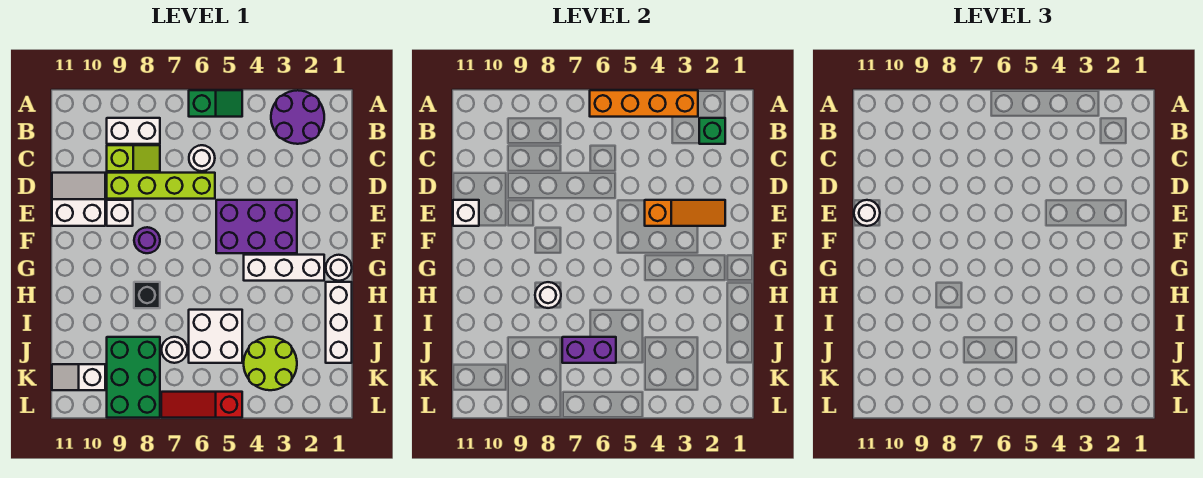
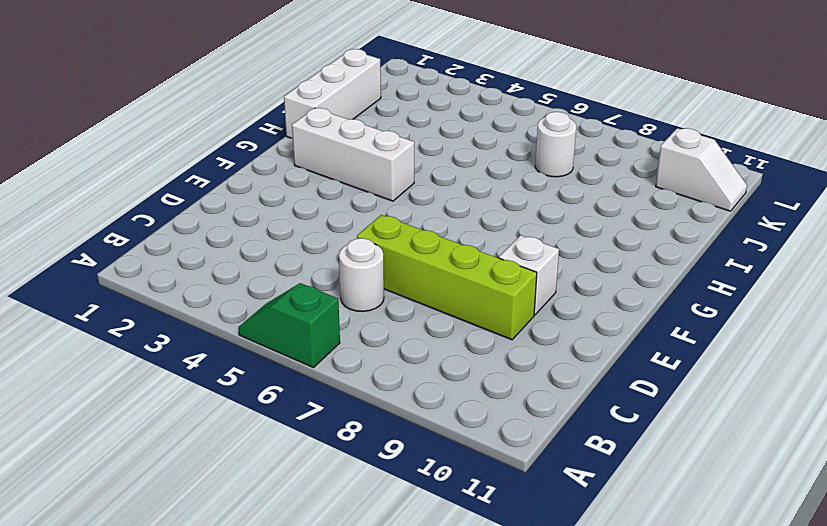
none -> purple 2x2 round brick [271,90,324,144]
none -> white 1x2 brick [107,118,160,144]
none -> lime 1x2 slope [107,145,160,171]

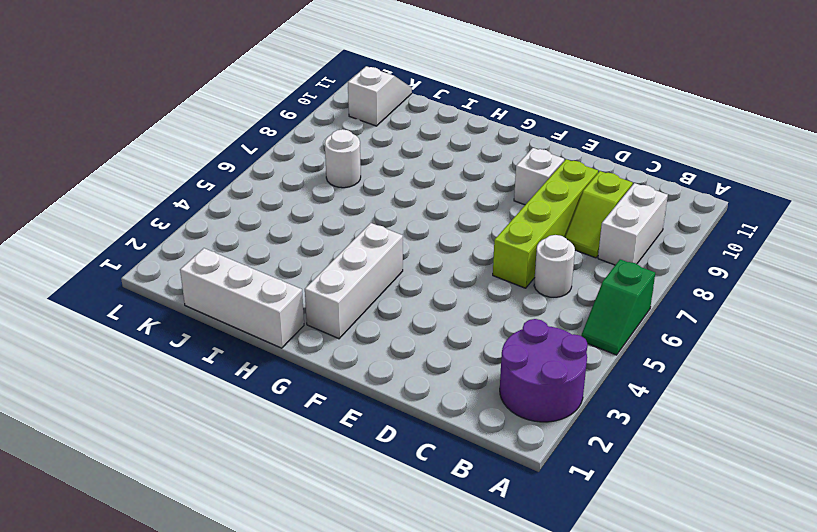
none -> white 2x2 slope [52,173,105,226]
none -> purple 2x3 brick [216,200,297,253]
none -> purple 1x1 round brick [134,227,160,253]

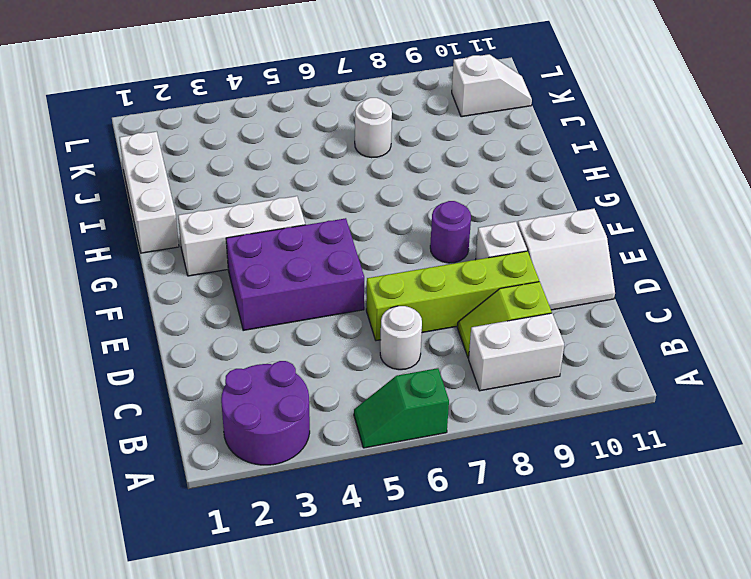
none -> white 1x1 round brick [326,255,352,281]
none -> black 1x1 brick [134,282,160,308]
none -> white 2x2 brick [189,310,242,363]

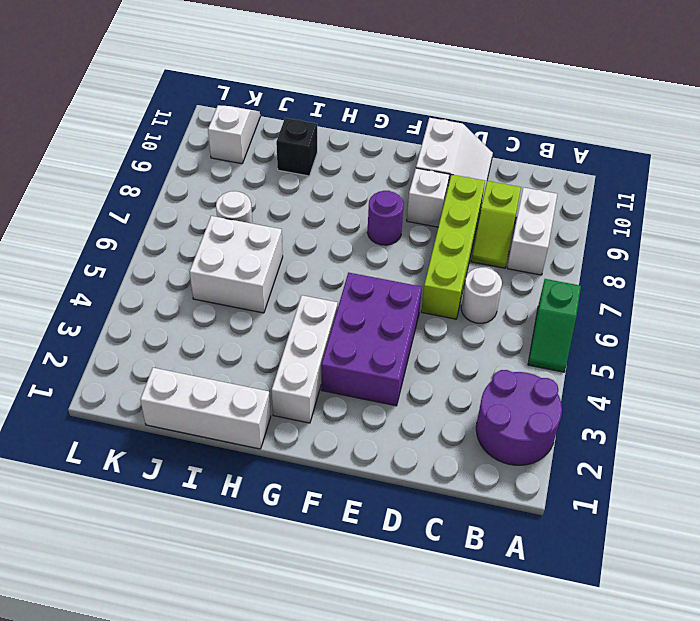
black 1x1 brick [276,118,317,176] -> black 1x1 brick moved to [134,282,160,308]
none -> white 1x1 round brick [326,255,352,281]
none -> lime 2x2 round brick [244,337,297,390]
none -> green 2x3 brick [107,337,160,418]

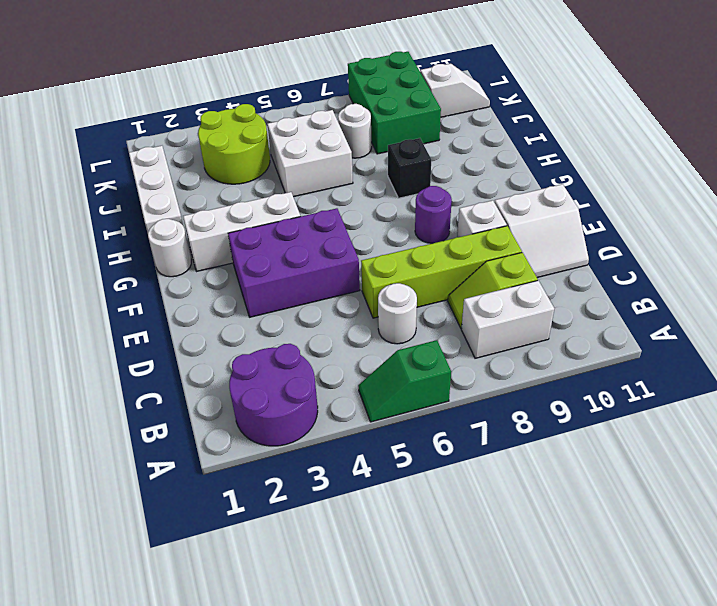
none -> red 1x3 slope [161,392,242,418]
none -> orange 1x4 brick [590,90,698,117]
none -> green 1x1 brick [699,118,725,144]

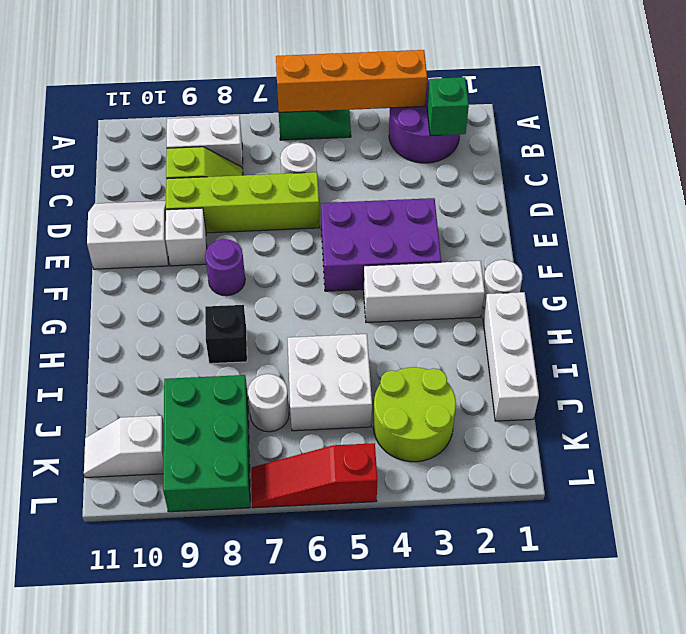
none -> orange 1x3 slope [645,200,725,226]
none -> white 1x1 brick [453,200,479,226]
none -> white 1x1 round brick [535,282,561,308]

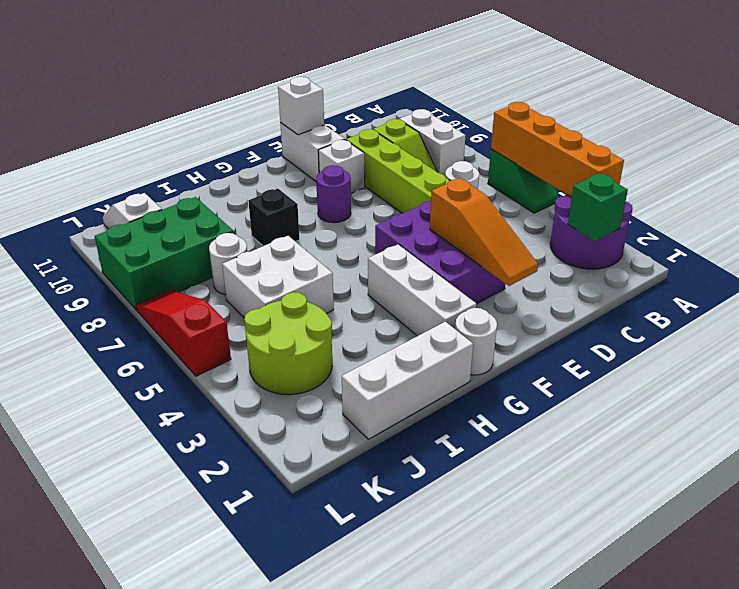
none -> white 1x1 round brick [535,282,561,308]
none -> purple 1x2 brick [562,337,616,363]
none -> white 1x1 round brick [854,200,880,226]

